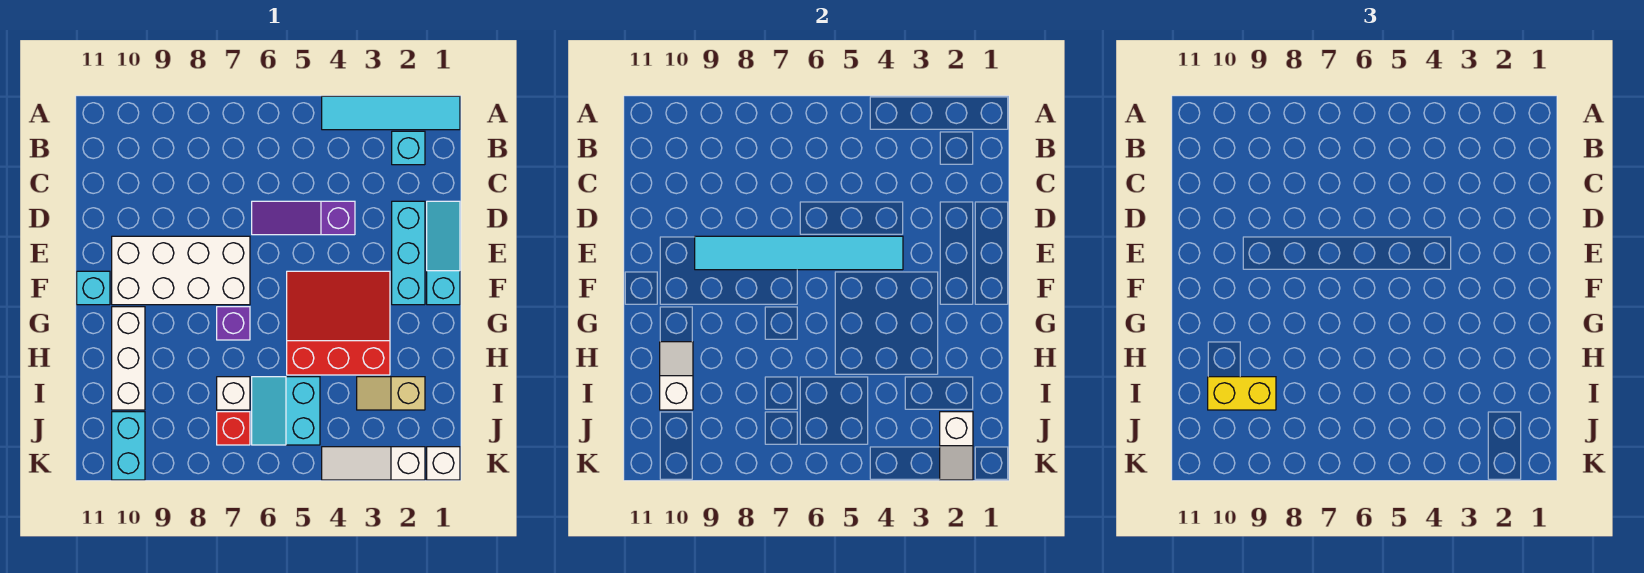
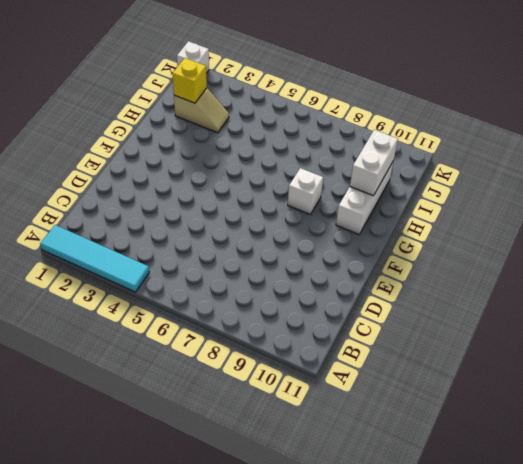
white 1x1 brick [288,168,323,214] -> white 1x1 brick moved to [217,377,250,410]
white 1x2 brick [350,130,398,196] -> white 1x2 slope [660,342,693,410]
yellow 1x1 brick [172,58,207,103] -> none
none -> cyan 1x1 brick [392,131,425,165]
none -> cyan 1x3 slope [427,201,460,305]
none -> cyan 1x3 brick [392,201,425,305]

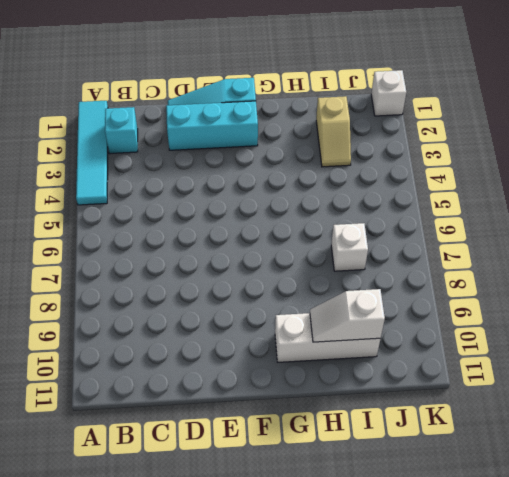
none -> purple 1x3 slope [252,201,355,235]
none -> white 2x4 brick [112,236,250,305]
none -> red 3x3 slope [287,271,390,375]

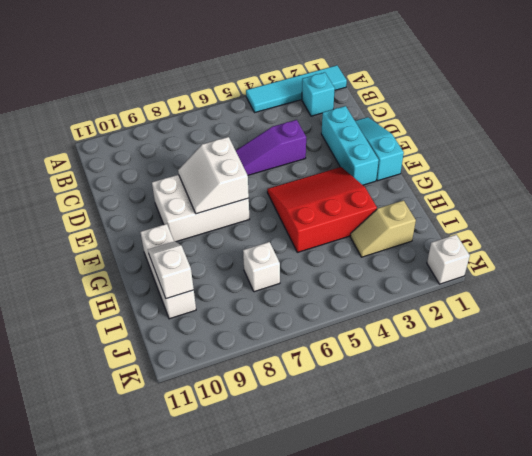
white 2x3 brick [152,175,249,242] -> white 2x4 brick [112,236,250,305]
white 2x2 slope [178,137,249,214] -> cyan 1x6 tile [695,236,903,270]
none -> cyan 1x1 brick [77,271,110,305]
none -> purple 1x1 brick [217,307,250,340]
none -> cyan 2x2 slope [252,377,320,445]

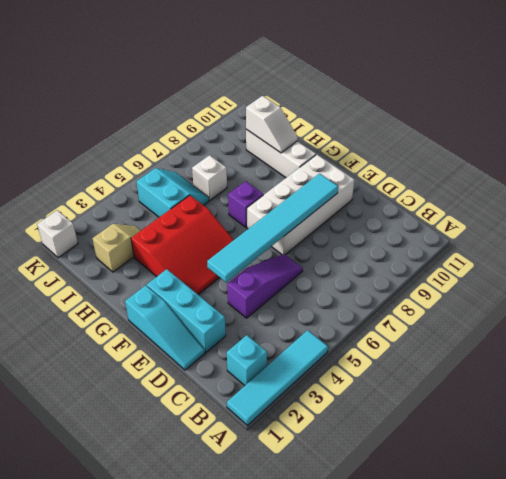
none -> cyan 1x1 brick [77,271,110,305]
none -> red 1x1 brick [217,412,250,445]
none -> cyan 1x2 brick [112,412,145,480]

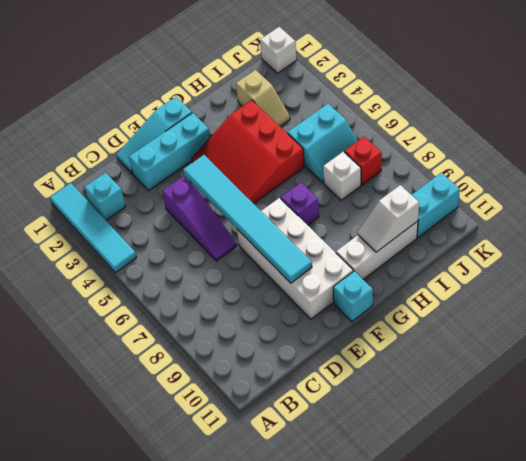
none -> white 1x3 slope [322,447,425,480]
none -> white 1x2 slope [940,412,973,480]
none -> yellow 1x2 brick [1208,377,1276,410]

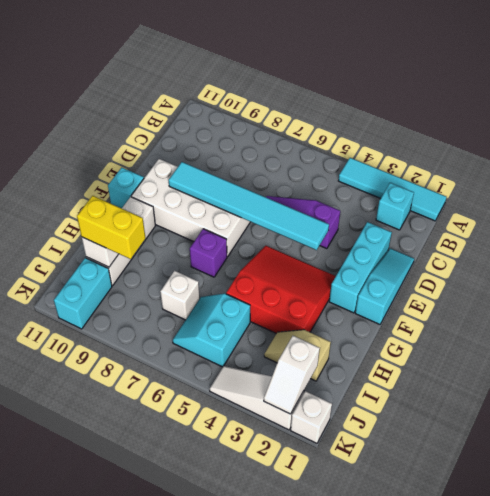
none -> red 1x1 brick [217,412,250,445]

